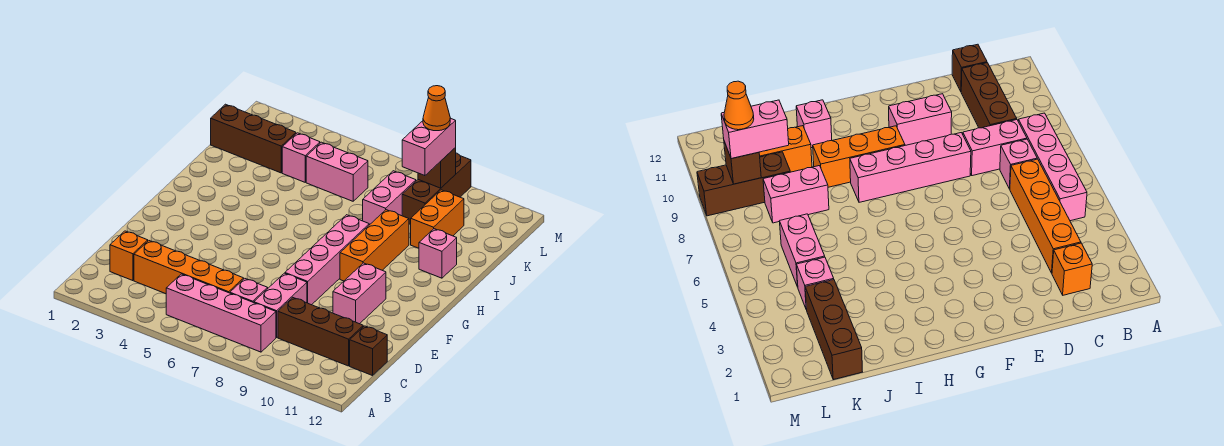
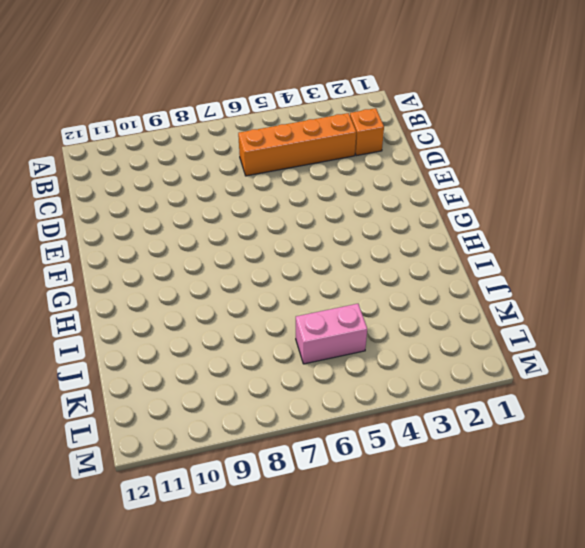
none -> pink 1x4 brick [166,274,276,352]
none -> pink 1x1 brick [230,279,268,303]
none -> pink 1x2 brick [254,273,307,337]

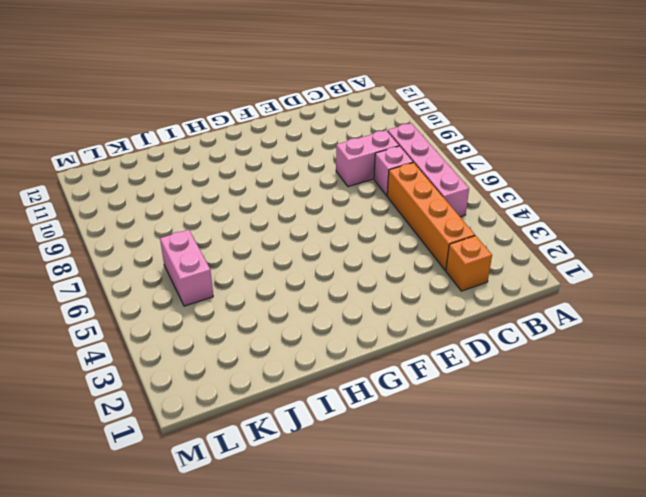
none -> brown 1x3 brick [278,297,363,366]
none -> brown 1x1 brick [350,326,387,376]
none -> pink 1x4 brick [285,215,369,305]

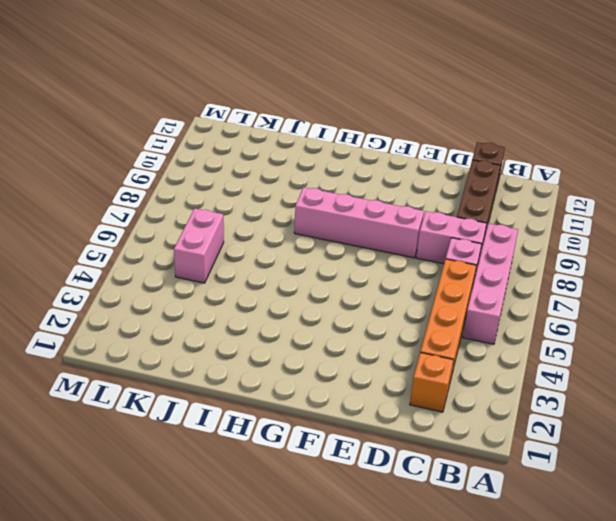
none -> pink 1x2 brick [333,263,386,324]
none -> orange 1x3 brick [340,210,409,281]
none -> pink 1x1 brick [419,229,457,278]

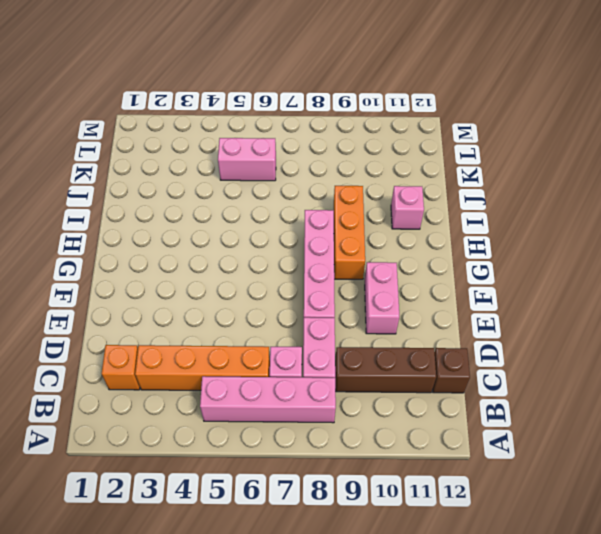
none -> pink 1x2 brick [363,171,416,225]
none -> orange 1x2 brick [410,190,464,248]
none -> brown 1x3 brick [211,104,296,173]

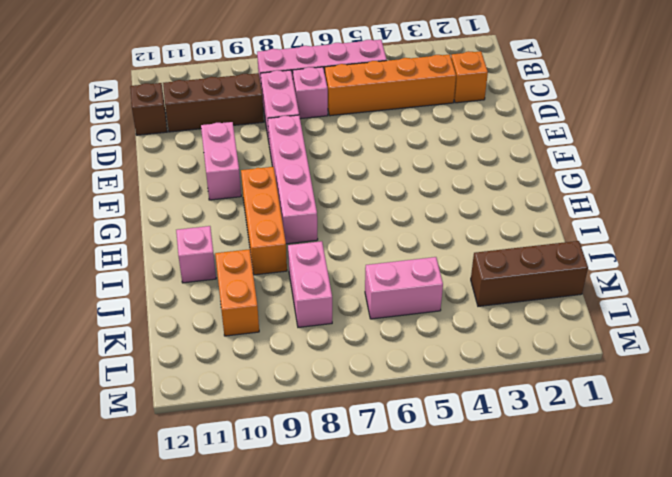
none -> pink 1x1 brick [282,133,320,182]
none -> brown 1x3 brick [402,153,471,224]
none -> brown 1x1 brick [418,148,456,188]

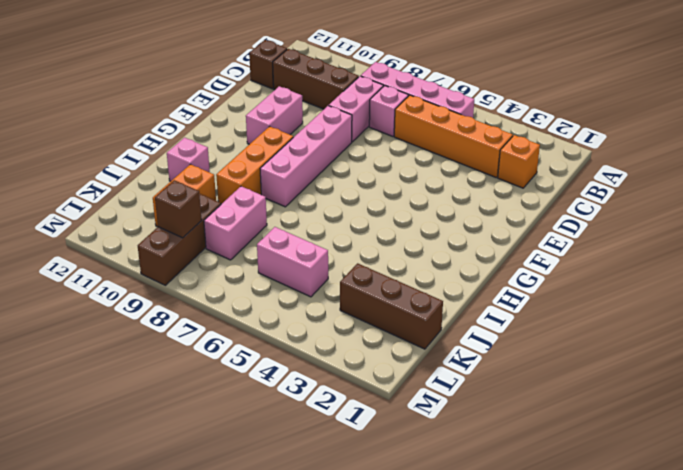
none -> pink 1x1 brick [282,133,320,182]
none -> pink 1x2 brick [402,118,456,176]
none -> orange 1x1 cone [423,86,450,131]

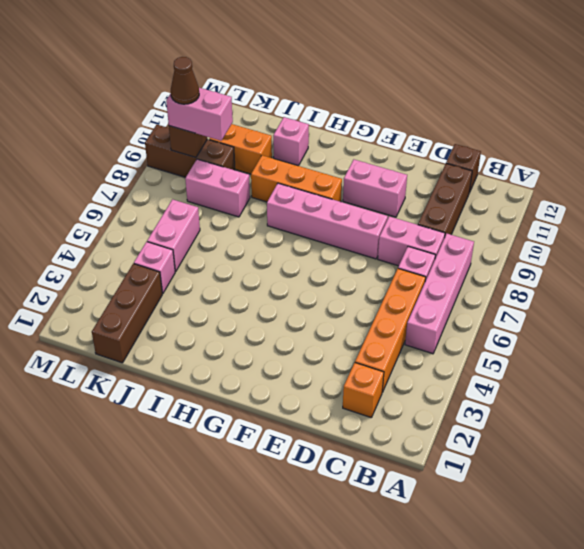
brown 1x1 cone [171,57,199,104] -> orange 1x1 cone [423,86,450,131]

